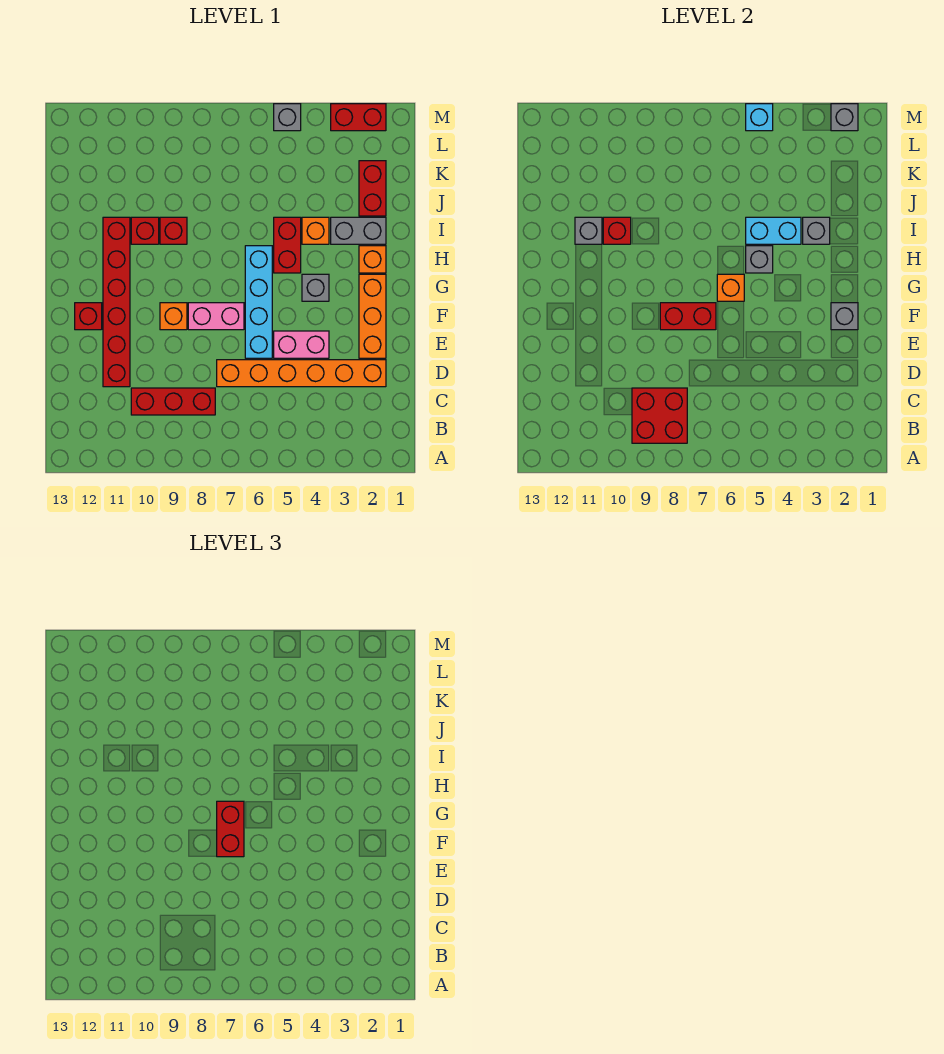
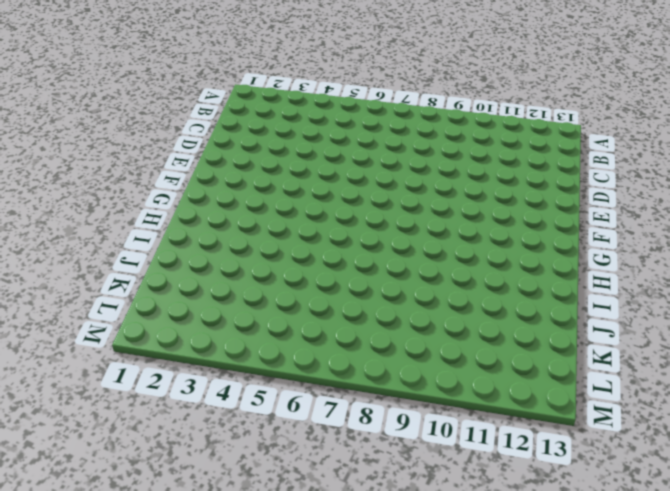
none -> red 1x3 brick [131,388,215,415]
none -> orange 1x6 brick [217,360,386,387]
none -> red 1x6 brick [103,217,130,387]
none -> orange 1x3 brick [359,274,386,358]

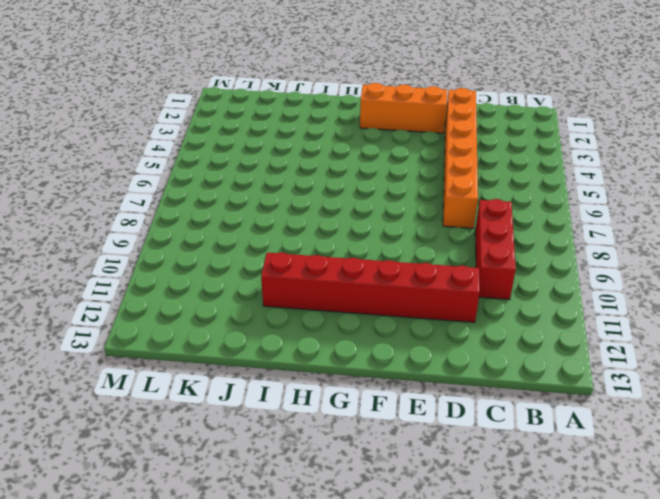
none -> pink 1x2 brick [274,331,329,358]
none -> cyan 1x4 brick [245,246,272,358]
none -> pink 1x2 brick [188,303,244,330]
none -> orange 1x1 brick [160,303,187,330]

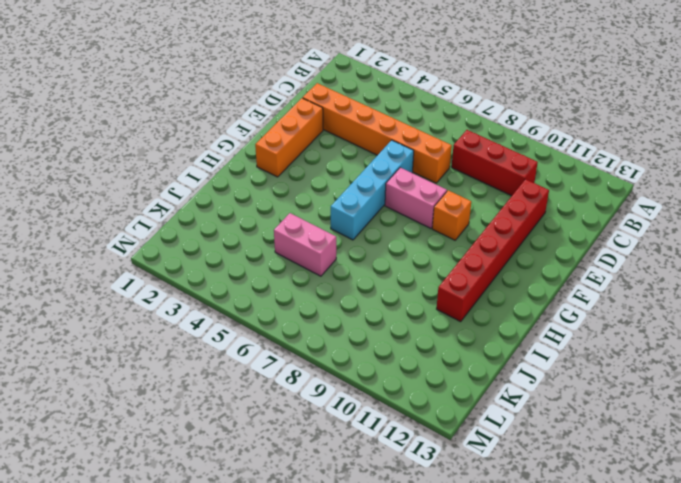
pink 1x2 brick [274,213,336,276] -> pink 1x2 brick moved to [274,331,329,358]
none -> red 1x1 brick [75,303,102,330]
none -> grey 1x1 brick [302,274,329,301]
none -> orange 1x1 brick [359,246,386,273]
none -> red 1x2 brick [274,217,301,273]

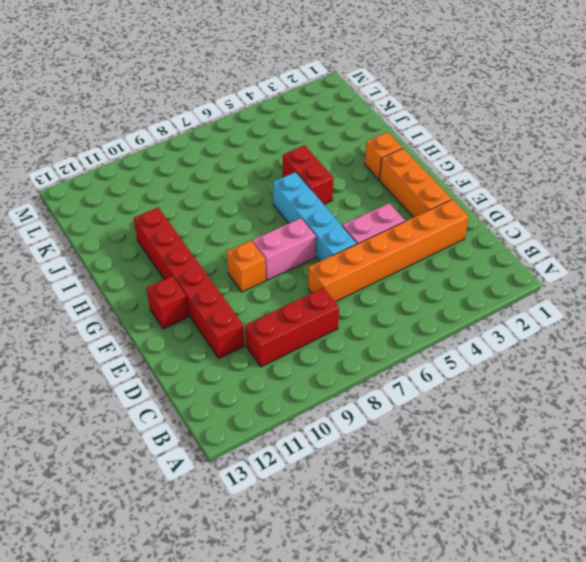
none -> grey 1x1 brick [302,274,329,301]
none -> grey 1x2 brick [331,217,386,244]
none -> orange 1x1 brick [302,217,329,244]
none -> red 1x1 brick [160,217,187,244]

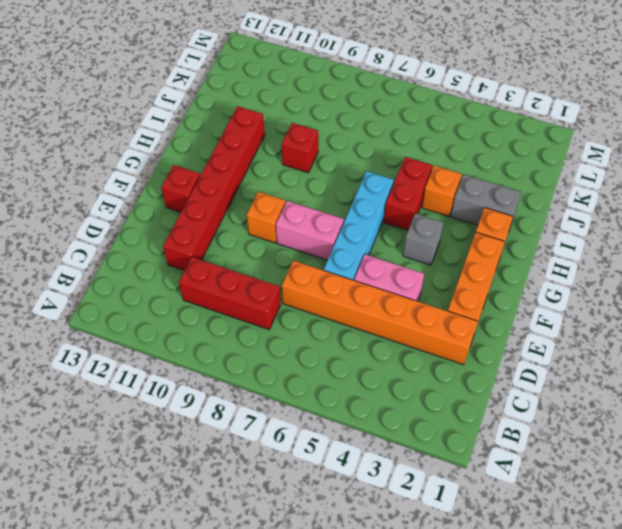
none -> red 1x1 brick [131,217,159,244]
none -> red 1x2 brick [359,161,386,216]
none -> red 1x2 brick [331,104,386,131]
none -> grey 1x1 brick [274,104,301,131]

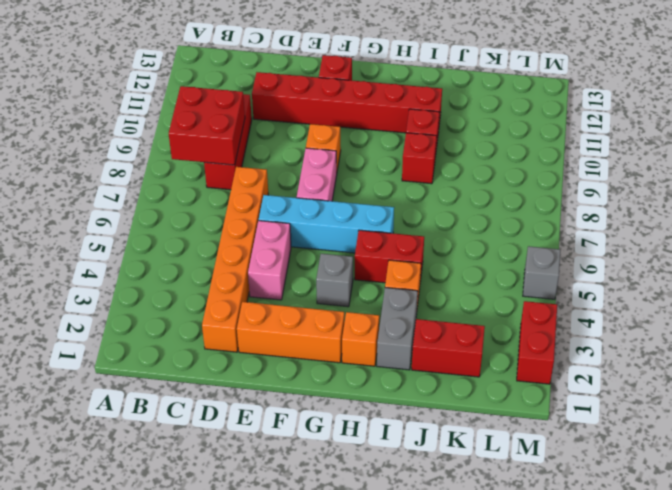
none -> grey 1x1 brick [831,303,858,330]
none -> red 1x2 brick [660,303,716,330]
none -> orange 1x1 brick [717,274,744,301]
none -> grey 1x1 brick [746,246,773,273]

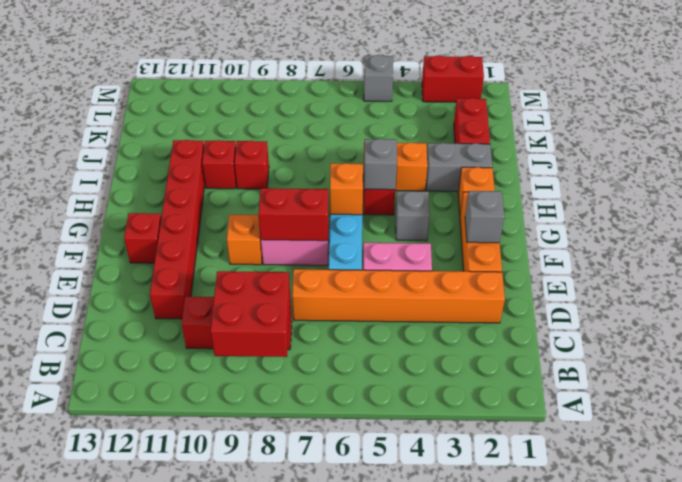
none -> grey 1x1 brick [803,217,830,244]
none -> cyan 1x2 brick [746,217,801,244]
none -> red 1x1 brick [603,217,631,244]
none -> grey 1x1 brick [575,217,602,244]

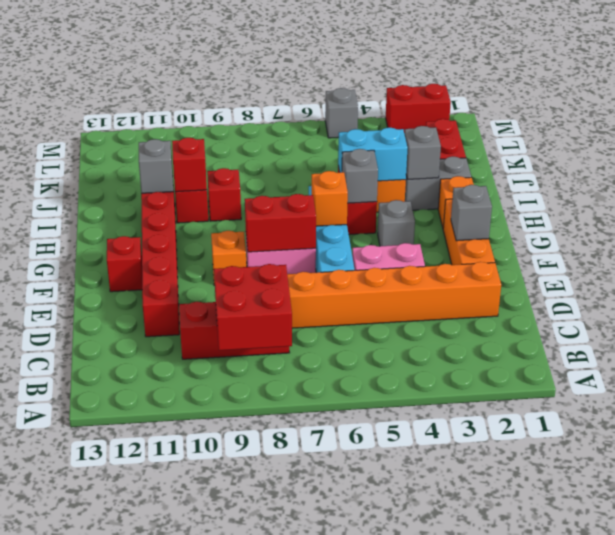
none -> grey 1x1 brick [831,104,858,131]
none -> cyan 1x1 brick [746,104,773,131]
none -> red 1x2 brick [217,801,244,857]

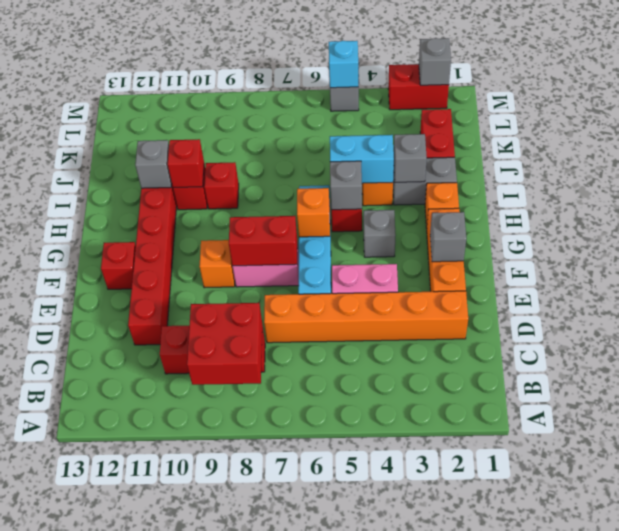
none -> red 1x2 brick [217,801,244,857]

